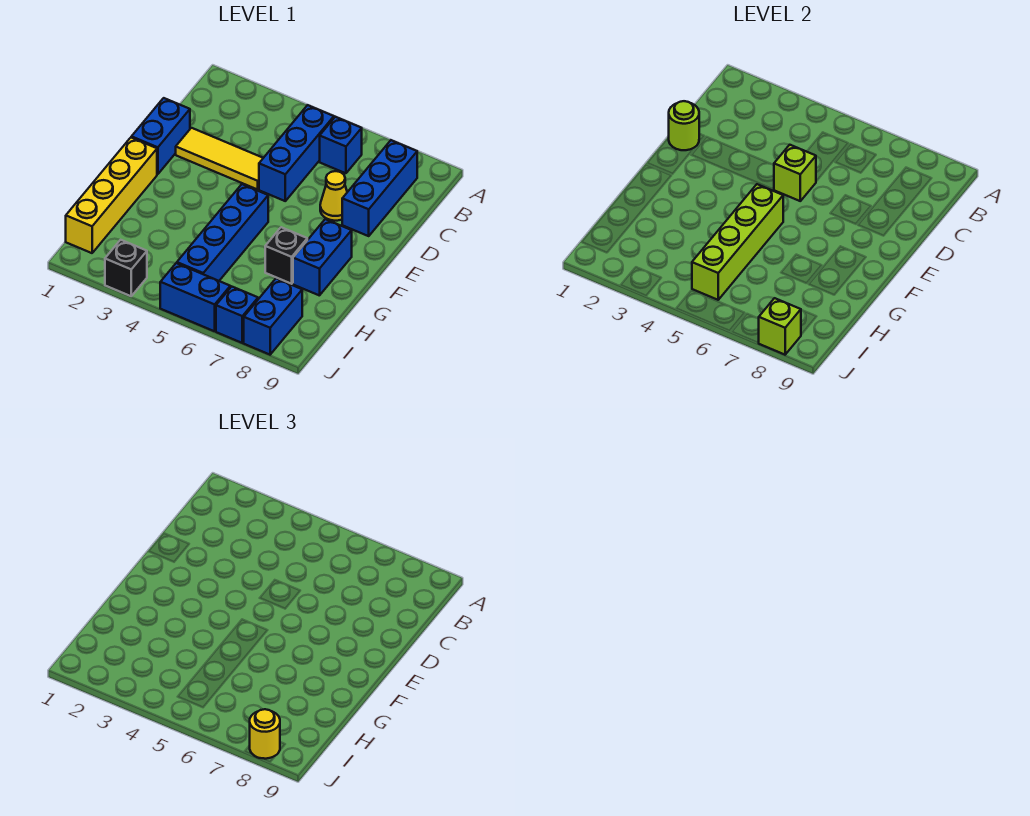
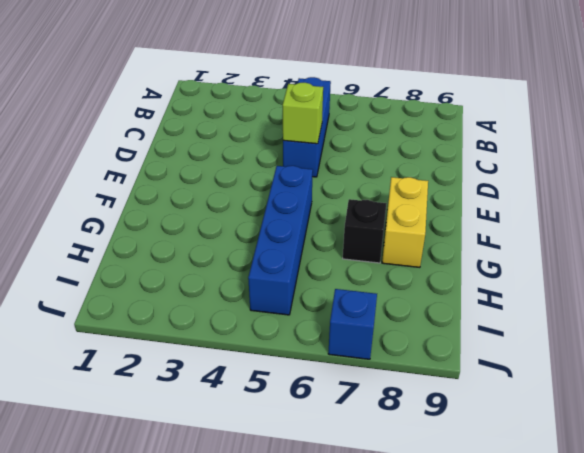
yellow 1x2 brick [382,177,428,267] -> blue 1x2 brick [293,219,352,296]
none -> blue 1x1 brick [320,117,362,173]
none -> blue 1x3 brick [342,140,417,236]
none -> blue 1x2 brick [131,98,190,174]

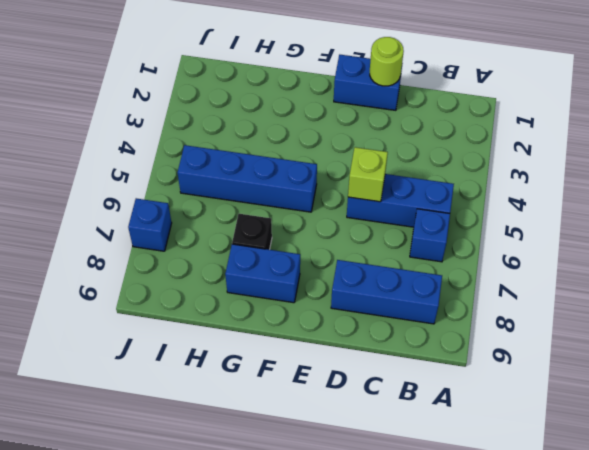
none -> yellow 1x3 tile [176,128,263,190]
none -> yellow 1x1 cone [320,171,347,221]
none -> yellow 1x4 brick [66,138,157,253]

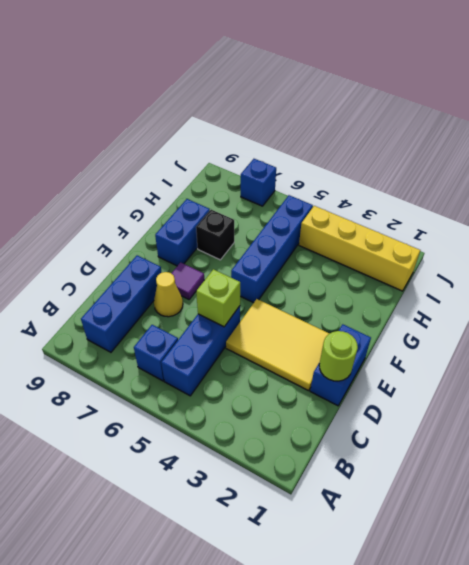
yellow 2x3 tile [226,299,329,391] -> yellow 1x3 tile [176,128,263,190]
purple 1x1 tile [171,262,204,299] -> none
yellow 1x4 brick [299,206,420,291] -> yellow 1x4 brick turned to [66,138,157,253]
none -> blue 1x2 brick [244,279,302,355]
none -> black 1x1 brick [105,240,147,296]
none -> blue 1x2 brick [160,263,230,331]

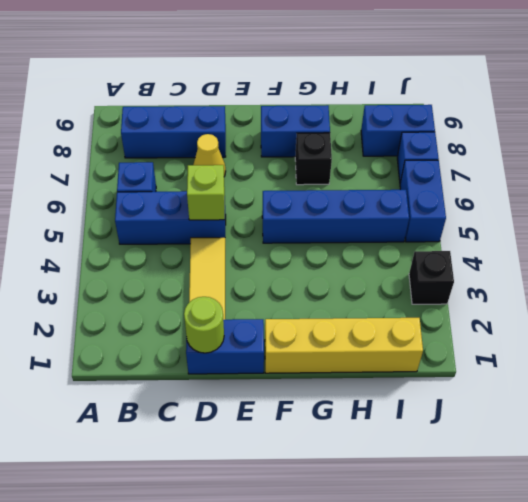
none -> lime 1x4 brick [692,184,783,300]
none -> lime 1x1 brick [759,298,801,355]
none -> yellow 1x1 round brick [250,709,280,759]

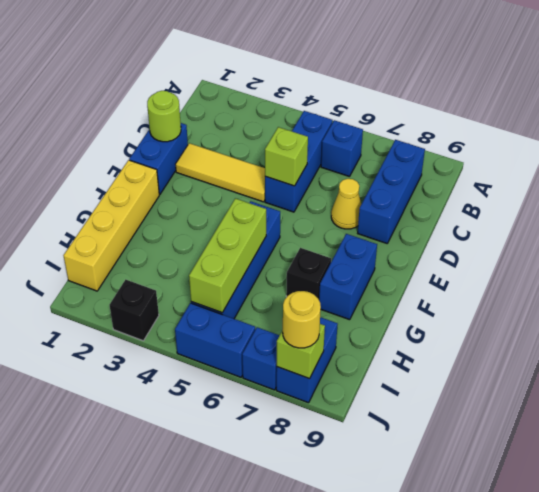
lime 1x3 brick [189,198,266,313] -> lime 1x4 brick [692,184,783,300]

